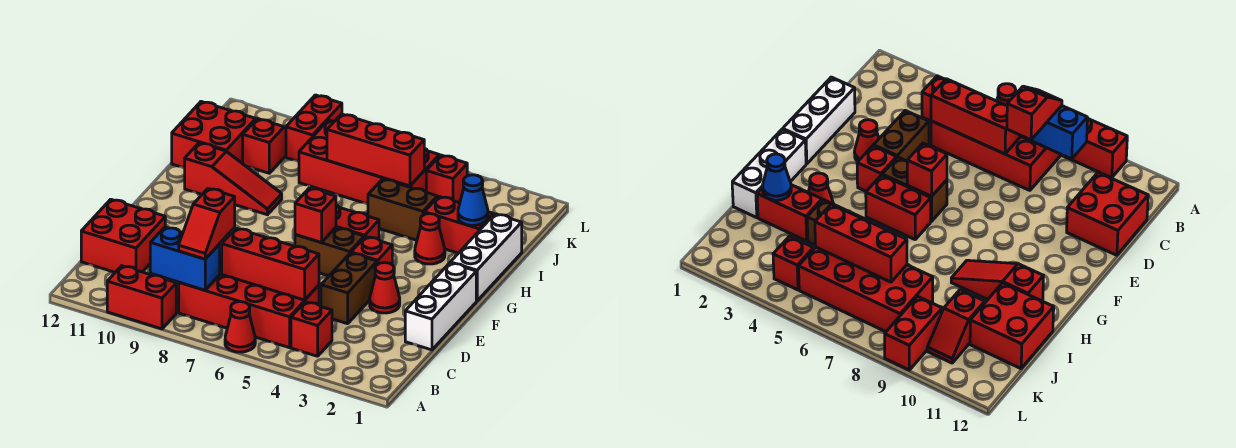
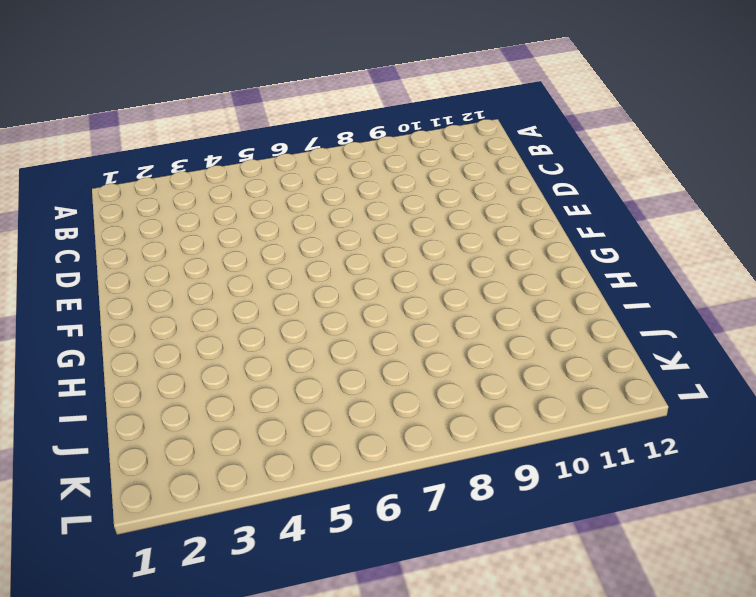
none -> red 1x1 cone [225,302,255,352]
none -> red 1x2 brick [107,266,176,329]
none -> red 1x1 brick [291,302,332,356]

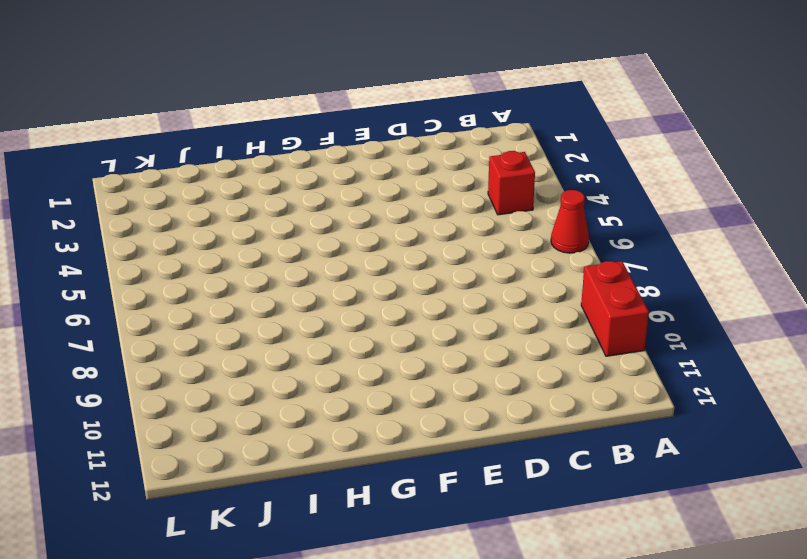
none -> red 2x4 brick [179,253,319,348]
none -> red 2x2 brick [81,199,165,272]
none -> white 1x3 brick [405,263,476,350]

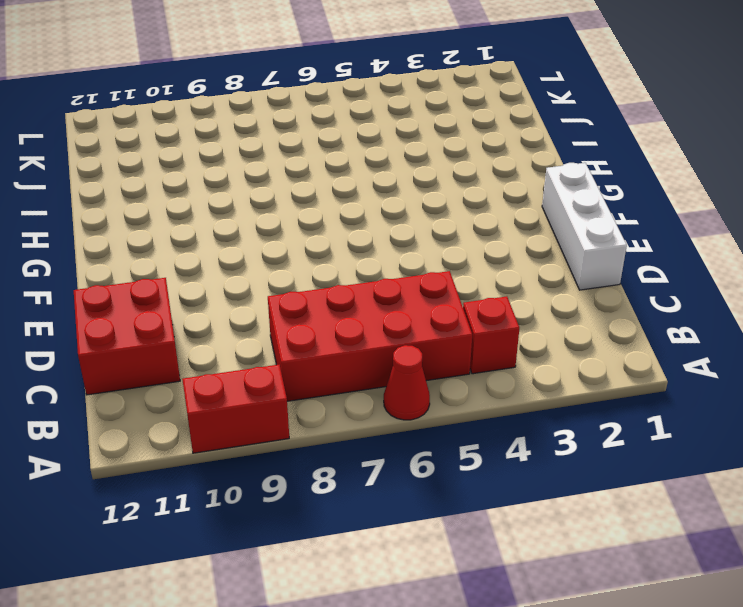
none -> brown 1x2 brick [321,253,377,324]
none -> red 1x1 cone [370,263,400,313]
none -> red 1x1 brick [351,237,392,265]

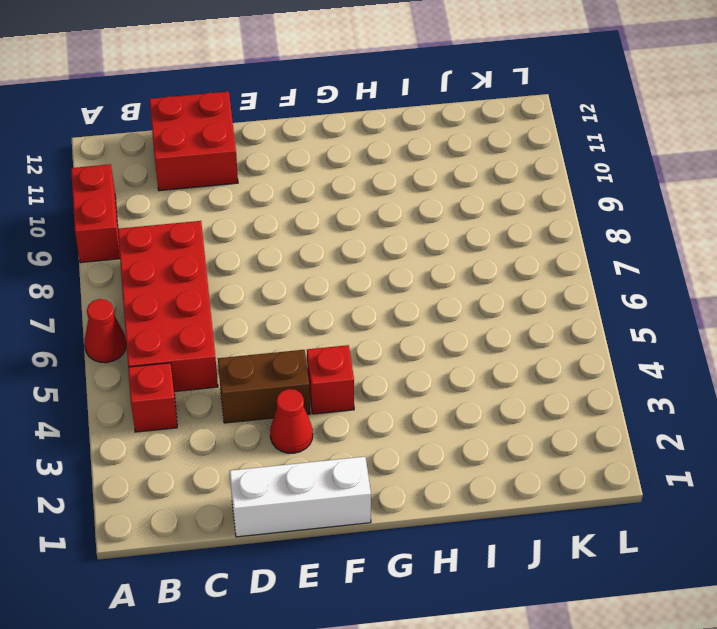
none -> brown 1x2 brick [295,228,364,276]
none -> white 1x3 brick [450,214,522,301]
none -> red 1x2 brick [336,205,379,239]

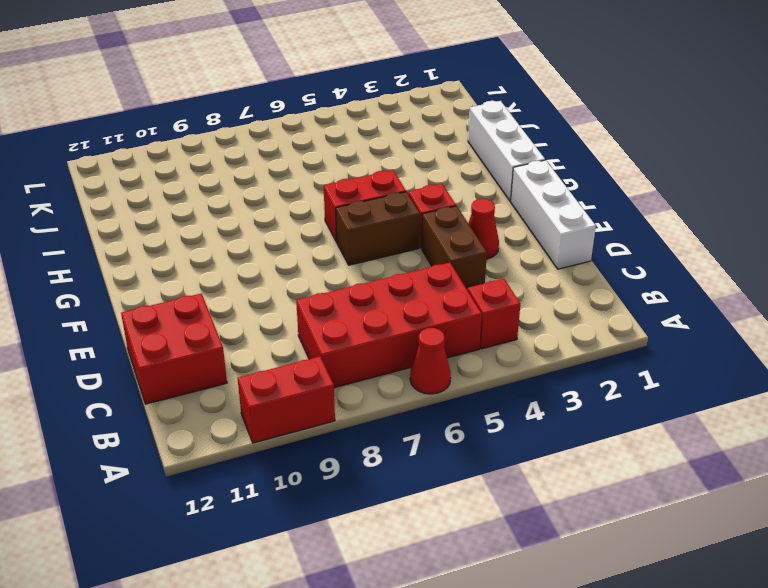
none -> red 1x1 cone [415,214,445,264]
none -> red 1x3 slope [185,143,282,215]
none -> red 1x2 brick [424,197,494,253]

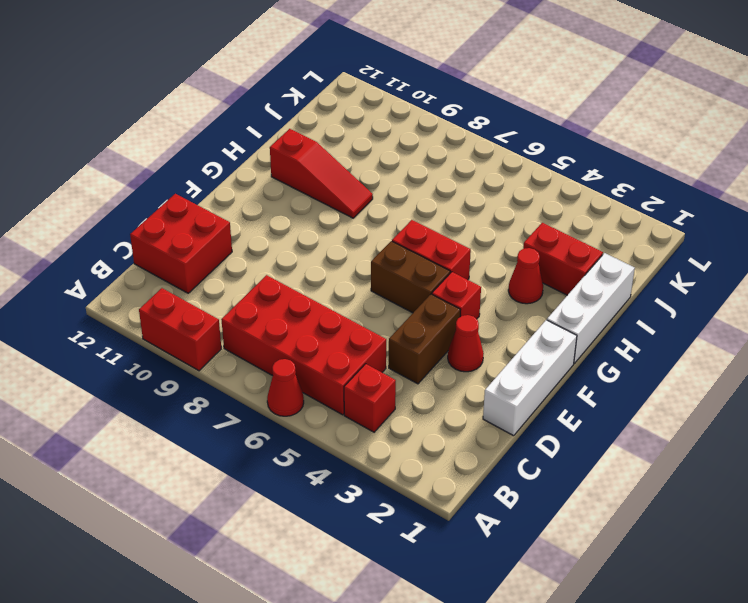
none -> brown 1x2 brick [368,179,437,240]
none -> red 2x2 brick [172,102,256,168]
none -> red 2x4 brick [299,120,439,204]

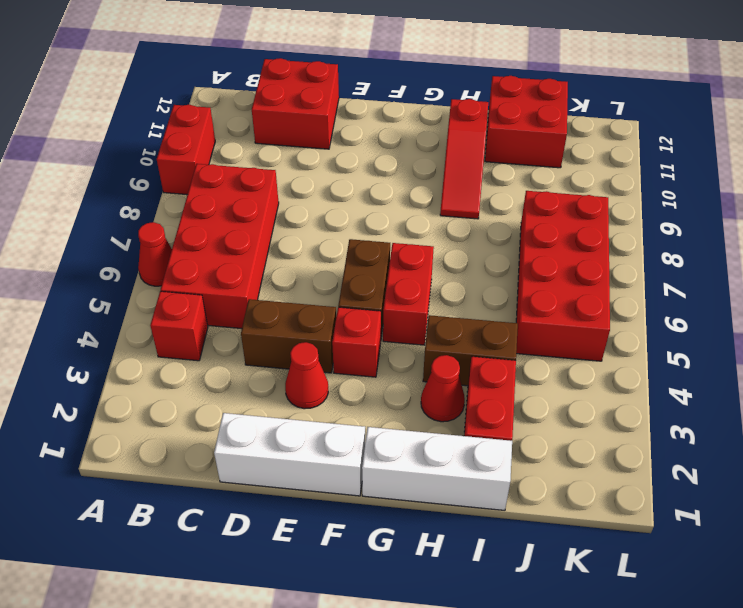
brown 1x2 brick [423,315,518,386] -> brown 1x2 brick turned to [368,179,437,240]
none -> red 1x2 slope [243,118,286,173]
none -> red 1x1 brick [426,155,467,203]
none -> red 1x2 brick [286,95,342,162]

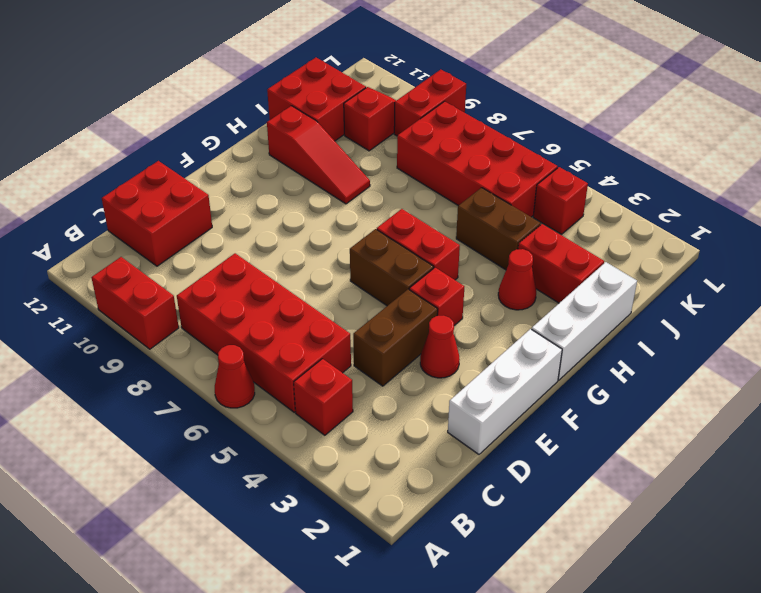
none -> blue 1x2 brick [150,227,220,290]
none -> red 1x3 brick [222,228,319,300]
none -> red 1x1 brick [295,188,336,242]

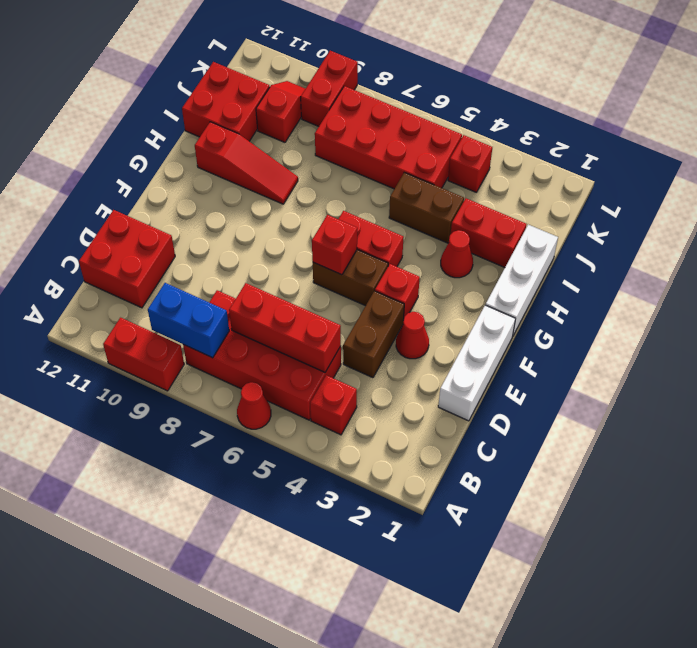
none -> blue 1x1 cone [458,175,488,225]
none -> red 1x3 brick [327,114,424,186]
none -> red 1x2 slope [179,188,235,259]

